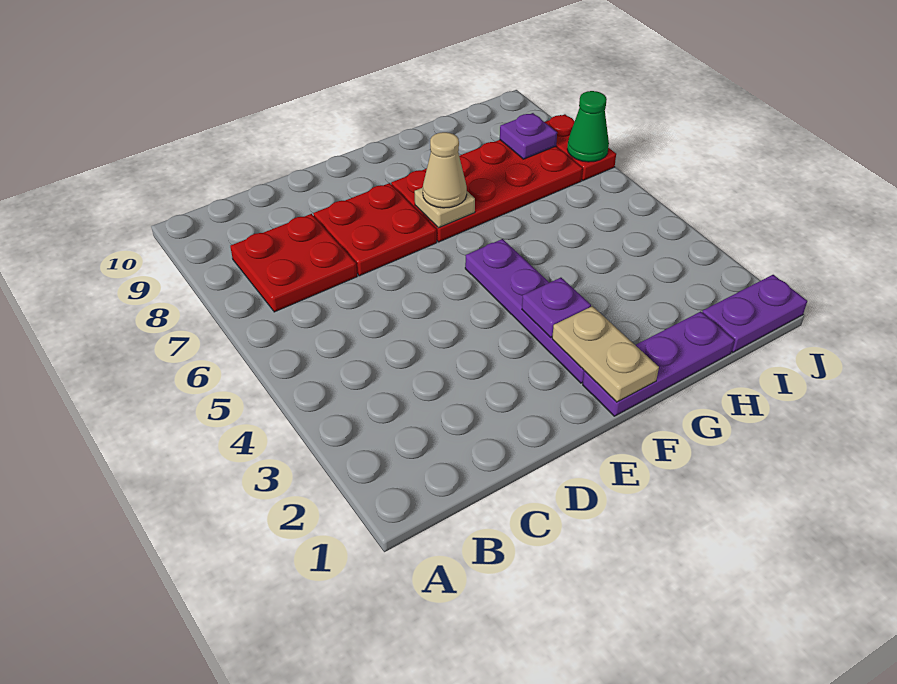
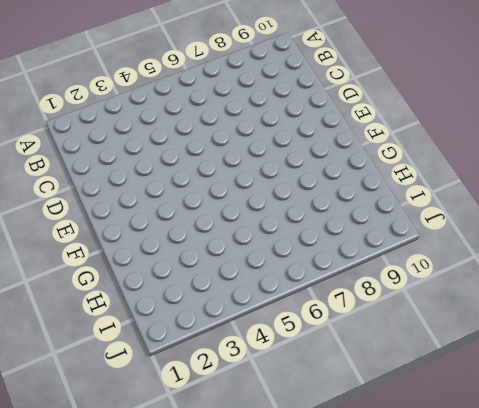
none -> red 2x2 plate [230,214,357,312]
none -> red 2x2 plate [313,183,437,276]
none -> purple 1x3 plate [583,312,734,416]

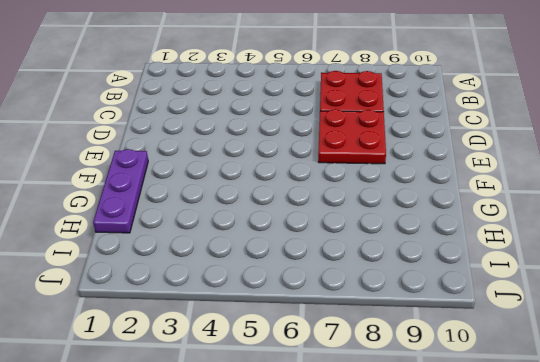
none -> purple 1x4 plate [465,239,584,383]
none -> red 2x4 plate [391,140,583,242]
none -> purple 1x2 plate [702,275,807,352]

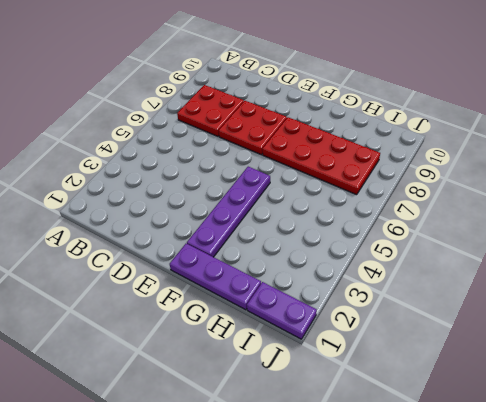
none -> red 1x2 plate [545,114,616,180]
none -> tan 1x2 plate [552,306,659,402]
none -> purple 1x1 plate [522,278,591,338]

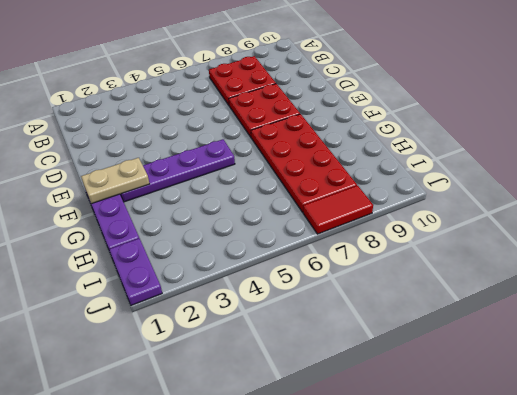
red 1x2 tile [303,186,373,234] -> red 1x2 plate [545,114,616,180]
none -> purple 1x1 plate [522,278,591,338]
none -> tan 1x1 plate [415,188,475,228]
none -> purple 1x1 plate [500,113,557,159]

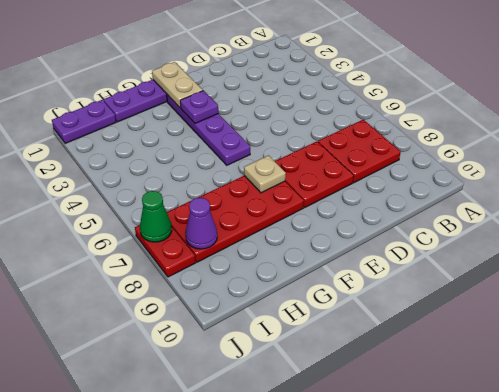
purple 1x1 cone [185,198,217,249] -> purple 1x1 plate [500,113,557,159]
none -> tan 1x1 cone [423,132,467,208]

